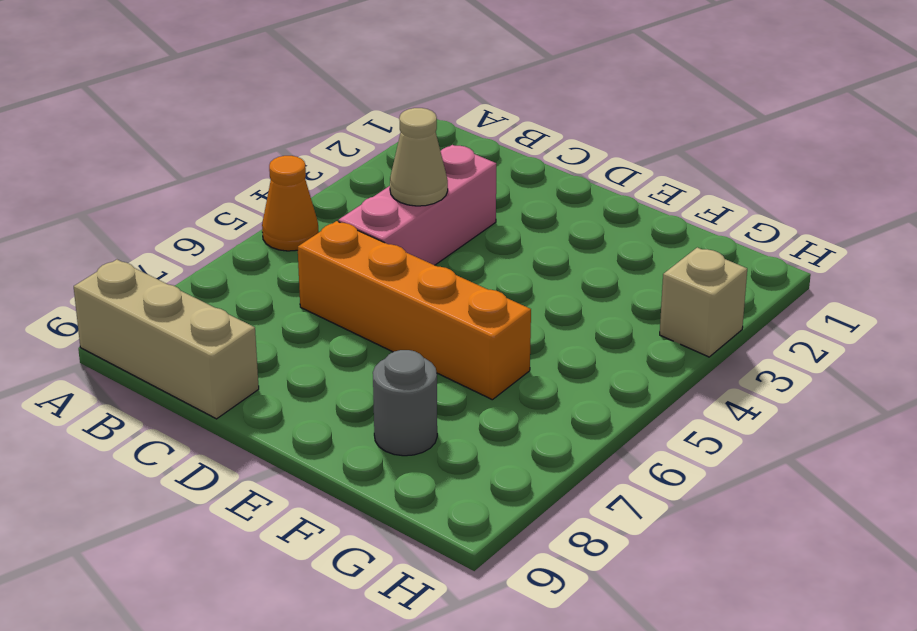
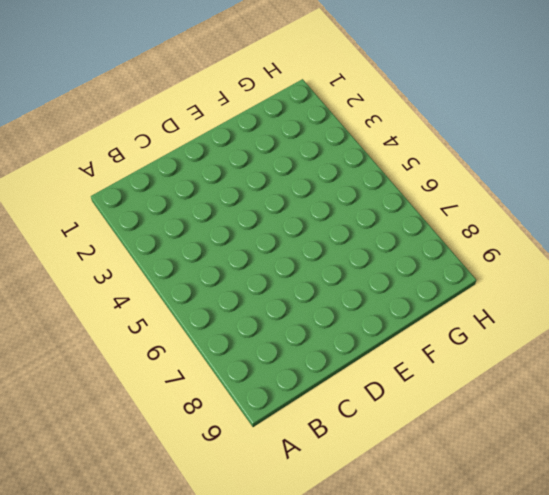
none -> orange 1x1 cone [262,156,319,251]
none -> tan 1x3 brick [74,260,259,419]

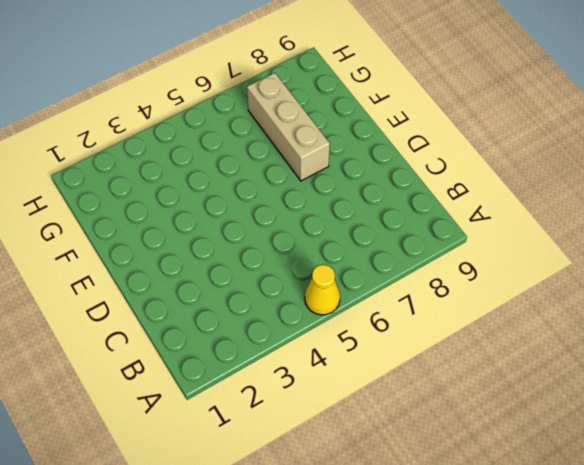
yellow 1x1 cone [305,265,340,315] -> orange 1x1 cone [262,156,319,251]
tan 1x3 brick [247,73,330,181] -> tan 1x3 brick moved to [74,260,259,419]
none -> pink 1x3 brick [339,145,496,265]
none -> orange 1x4 brick [298,221,531,400]

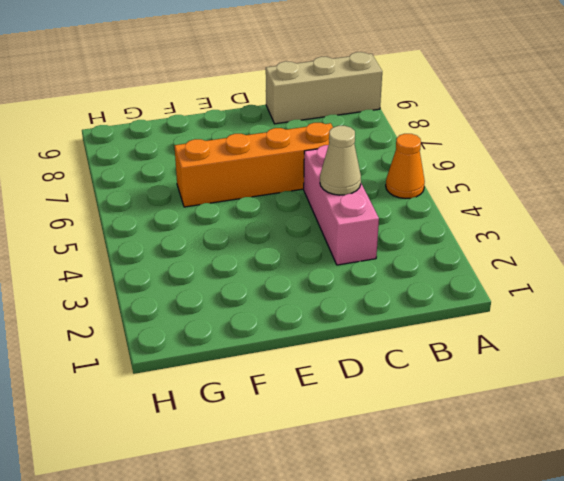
none -> grey 1x1 round brick [373,350,437,456]
none -> tan 1x1 brick [660,247,747,357]

